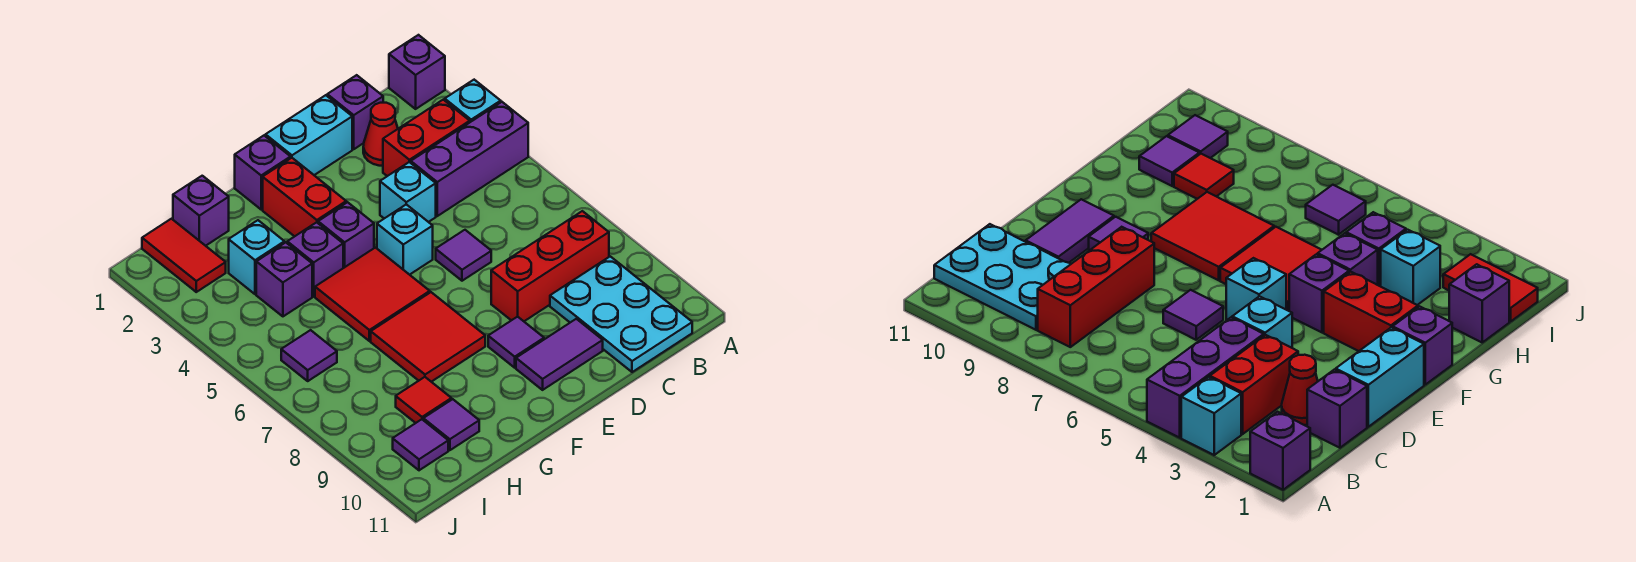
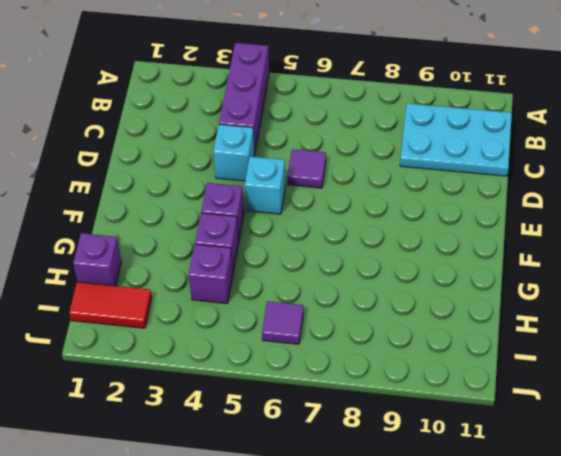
none -> purple 1x1 brick [389,35,445,109]
none -> cyan 1x1 brick [445,80,501,122]
none -> red 1x2 brick [383,100,470,176]

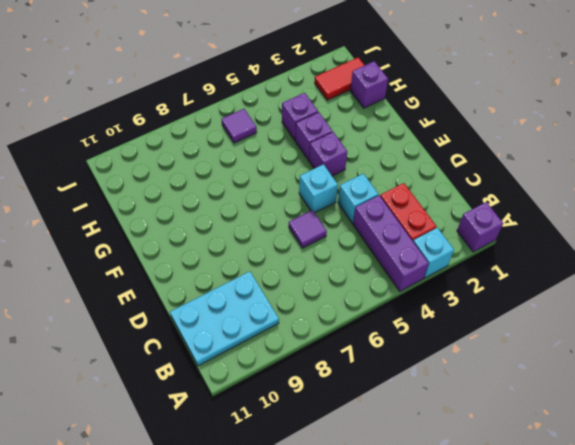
none -> red 1x3 brick [491,211,609,321]
none -> purple 1x1 brick [327,75,383,149]
none -> red 1x1 cone [363,103,398,166]

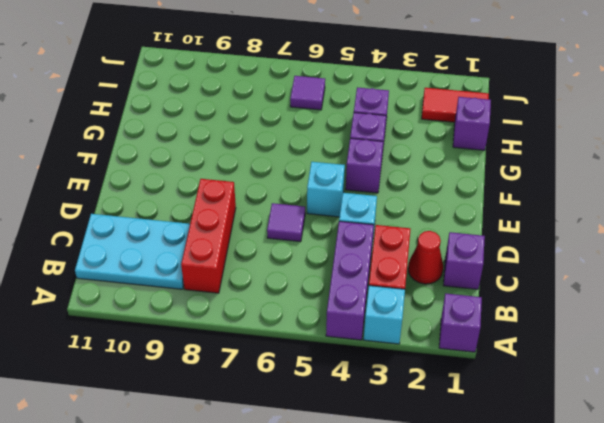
none -> cyan 1x2 brick [266,95,352,175]
none -> purple 1x2 tile [516,319,603,390]
none -> purple 1x1 tile [488,317,544,368]

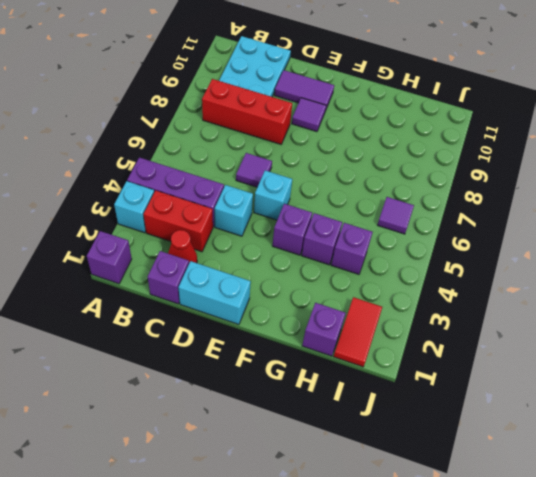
none -> purple 1x1 brick [235,136,291,209]
none -> red 1x2 brick [263,158,346,236]
none -> red 2x2 tile [315,248,430,341]

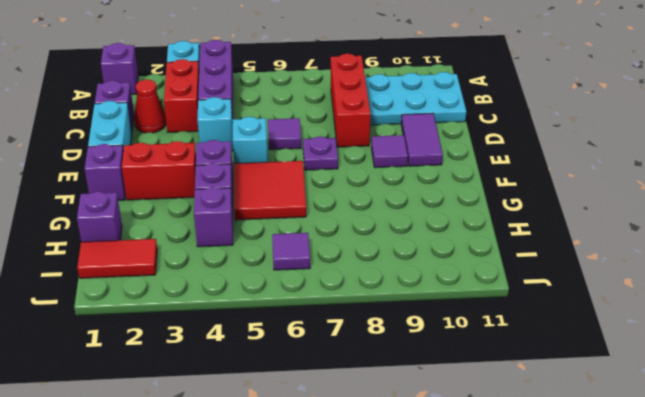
purple 1x1 plate [303,136,338,170] -> none
none -> red 2x2 tile [371,292,485,382]
none -> cyan 1x1 brick [229,220,284,294]
none -> red 1x1 tile [396,377,451,423]

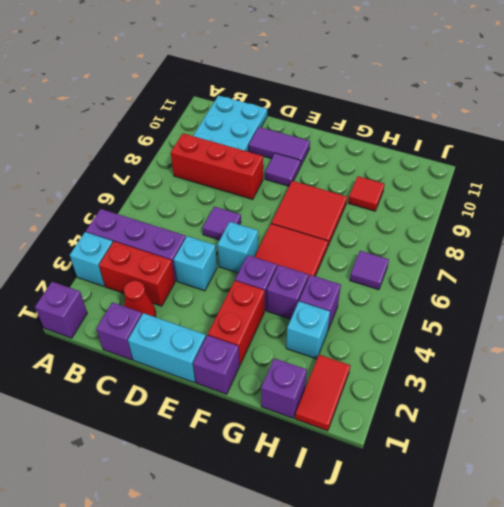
none -> purple 1x1 tile [423,399,479,450]
none -> purple 1x1 tile [393,419,448,470]

